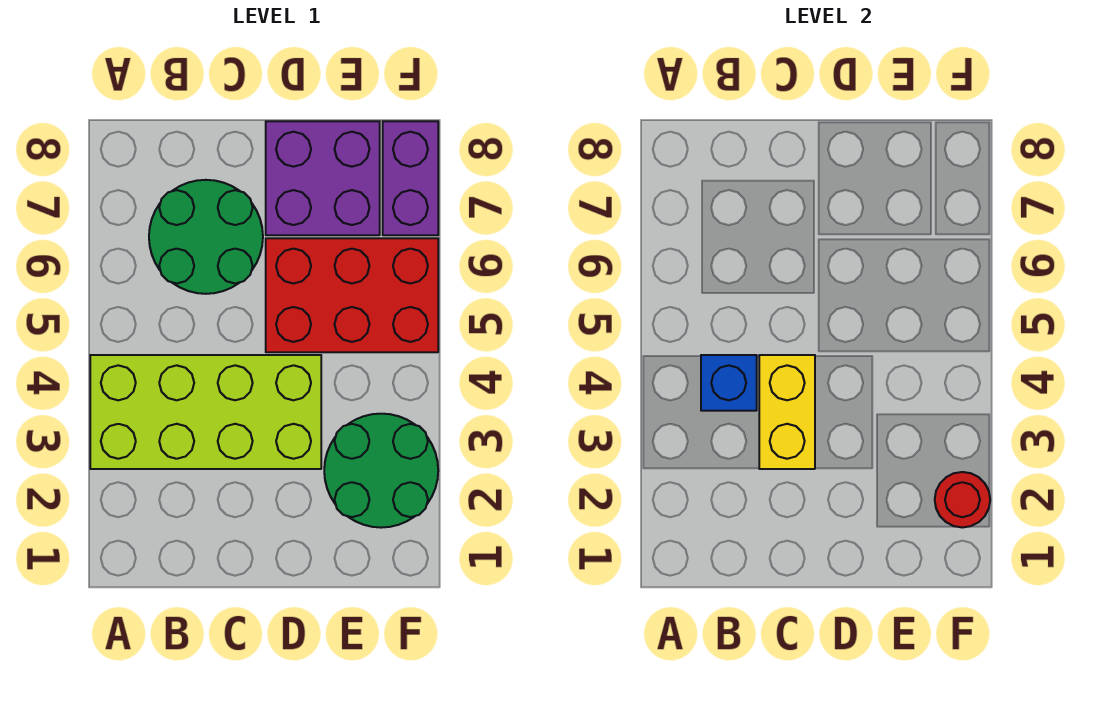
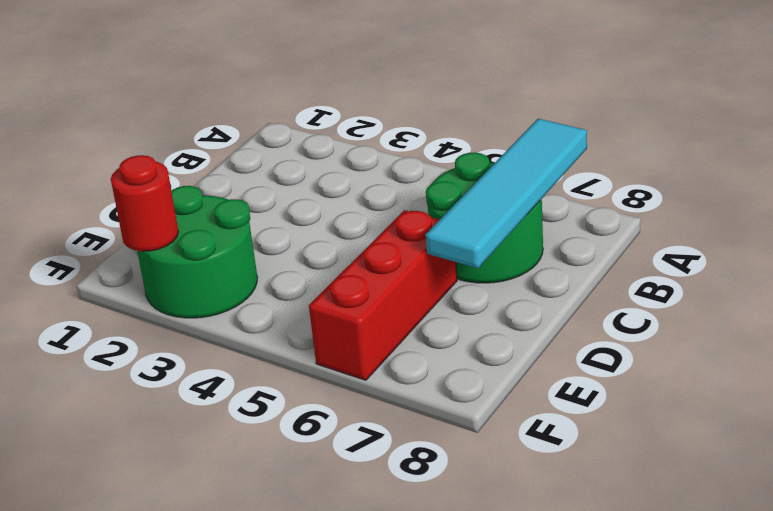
cyan 1x4 tile [426,119,587,268] -> none
red 1x3 brick [309,210,457,380] -> red 2x3 brick [266,238,438,352]
none -> lime 2x4 brick [90,355,321,469]
none -> purple 2x2 brick [266,121,380,235]

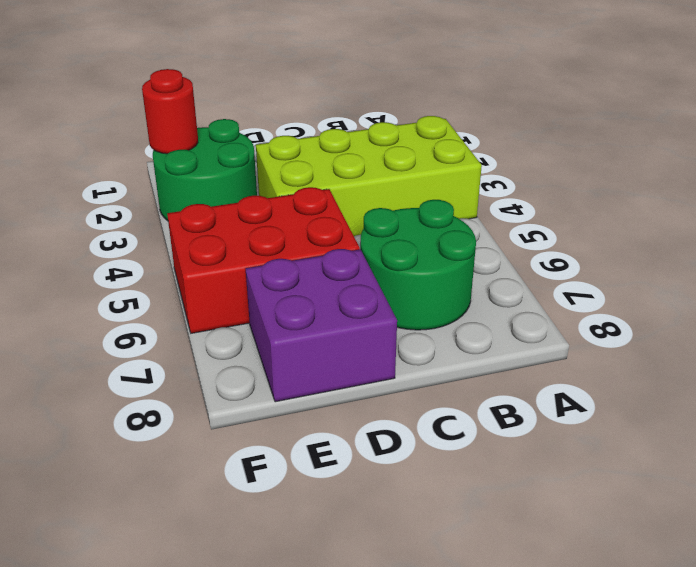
none -> purple 1x2 brick [383,121,438,235]
none -> blue 1x1 brick [701,355,757,411]

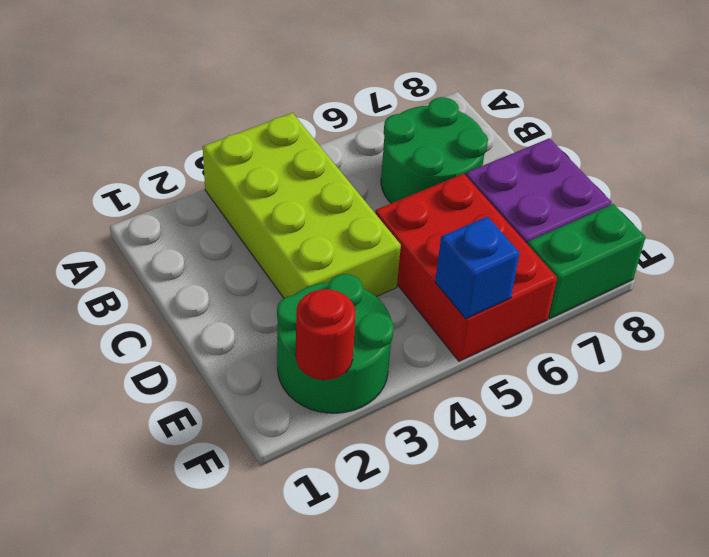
blue 1x1 brick [435,217,520,319] -> blue 1x1 brick moved to [701,355,757,411]
green 1x2 brick [528,204,646,319] -> purple 1x2 brick [383,121,438,235]
none -> yellow 1x2 brick [759,355,815,469]

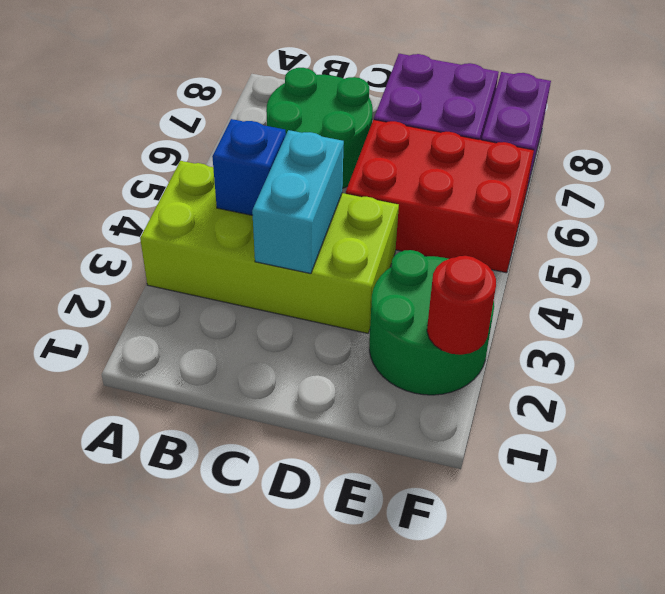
cyan 1x2 brick [252,130,344,274] -> yellow 1x2 brick [759,355,815,469]

